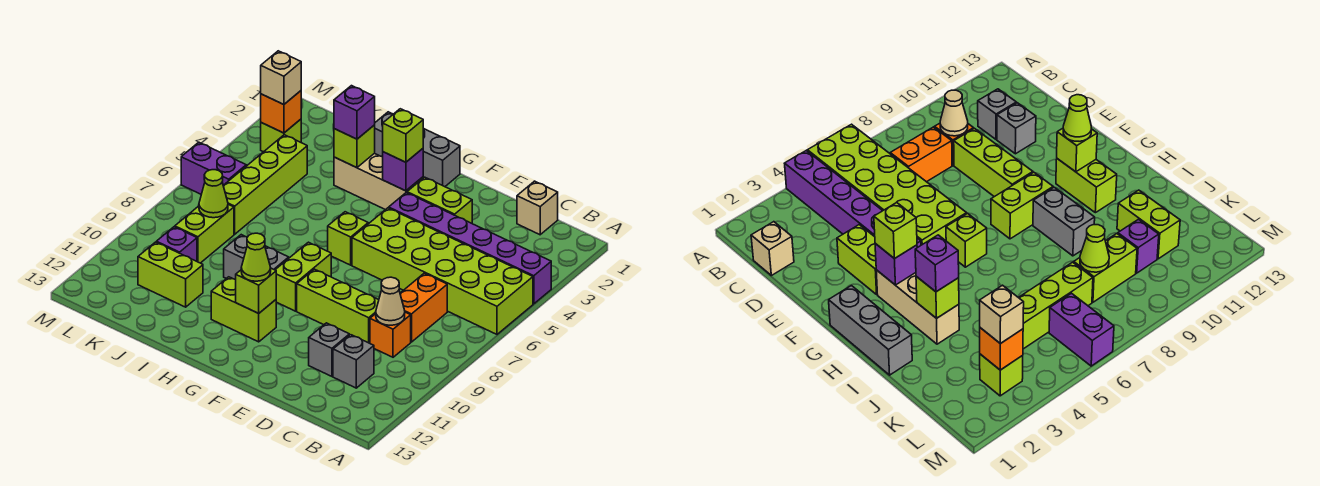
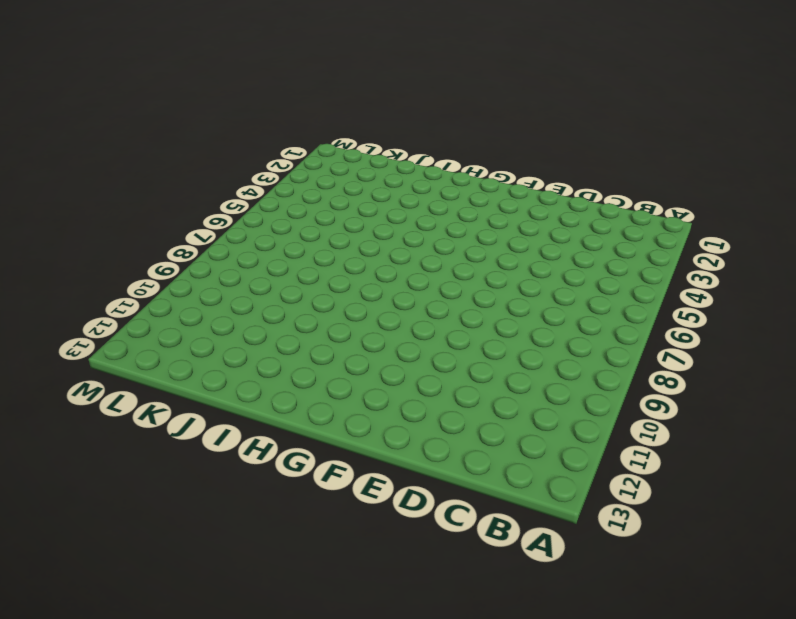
none -> purple 1x6 brick [389,193,551,304]
none -> lime 2x6 brick [352,208,533,334]
none -> tan 1x1 brick [517,181,558,235]
none -> orange 1x2 brick [400,273,447,342]

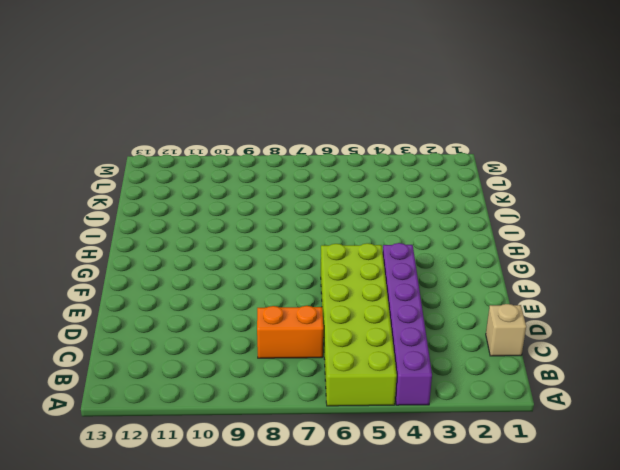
none -> orange 1x1 brick [370,312,411,357]
none -> grey 1x1 brick [333,335,374,388]
none -> lime 1x3 brick [297,269,379,343]
none -> grey 1x1 brick [309,323,349,376]

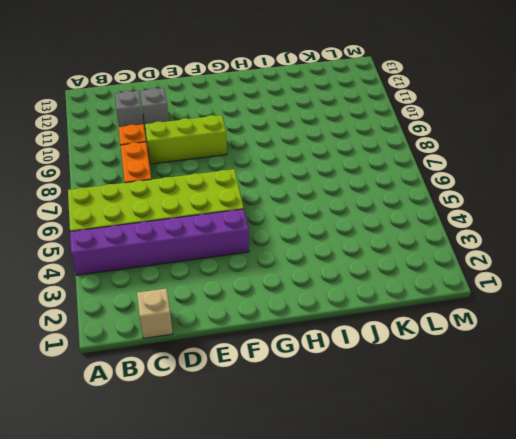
none -> lime 1x2 brick [407,177,472,223]
none -> grey 1x3 brick [375,112,460,187]
none -> tan 1x3 brick [334,153,423,210]
none -> lime 1x1 brick [328,212,368,265]

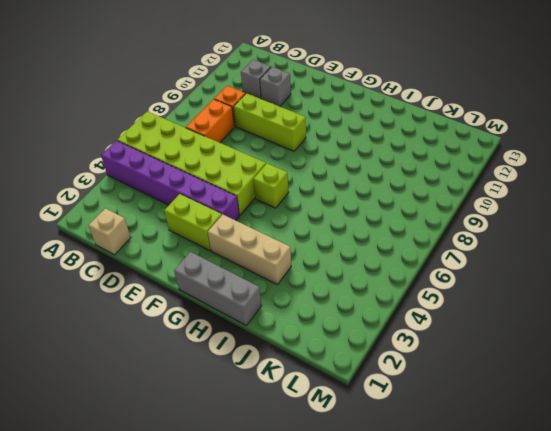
none -> lime 1x2 brick [276,242,331,311]
none -> lime 1x2 brick [211,277,276,342]
none -> grey 1x2 brick [224,235,289,279]
none -> lime 1x2 brick [138,242,203,307]

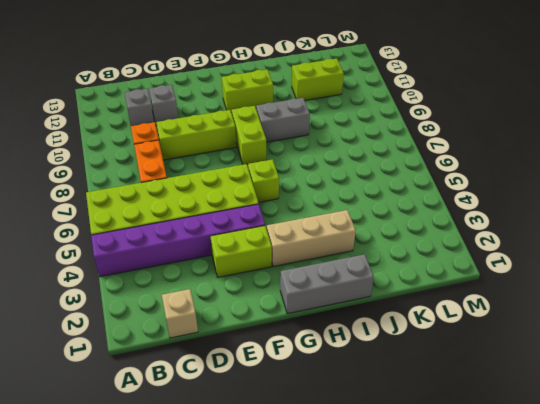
none -> lime 1x4 brick [223,135,307,234]
none -> lime 1x2 brick [175,204,234,263]
none -> purple 1x1 brick [156,227,197,261]
none -> lime 1x1 brick [261,119,301,152]

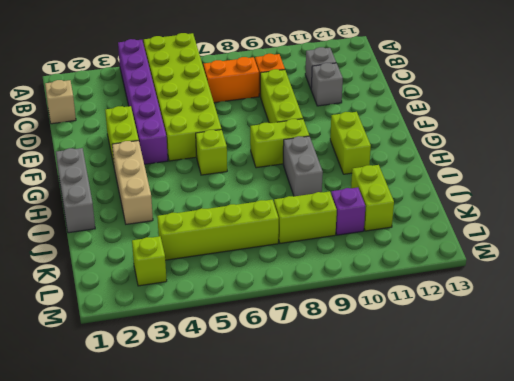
none -> purple 1x2 brick [181,142,246,194]
none -> tan 1x1 cone [376,277,405,325]
none -> purple 1x1 brick [383,149,423,191]
none -> lime 1x1 brick [236,268,276,313]

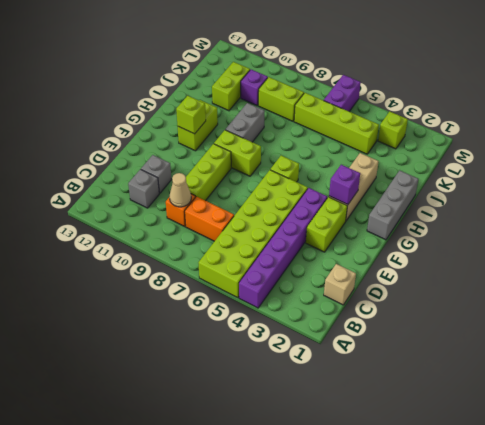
none -> lime 1x1 brick [334,125,375,168]
none -> lime 1x1 cone [199,170,228,218]
none -> orange 1x1 brick [261,91,301,133]
none -> lime 1x1 brick [383,109,423,162]

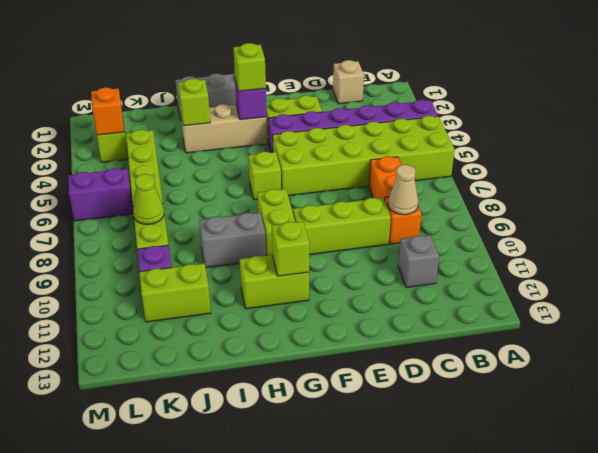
none -> grey 1x1 brick [309,323,349,376]
none -> lime 1x1 cone [241,233,271,281]
none -> purple 1x1 brick [334,86,375,139]
none -> tan 1x1 brick [261,51,301,105]

